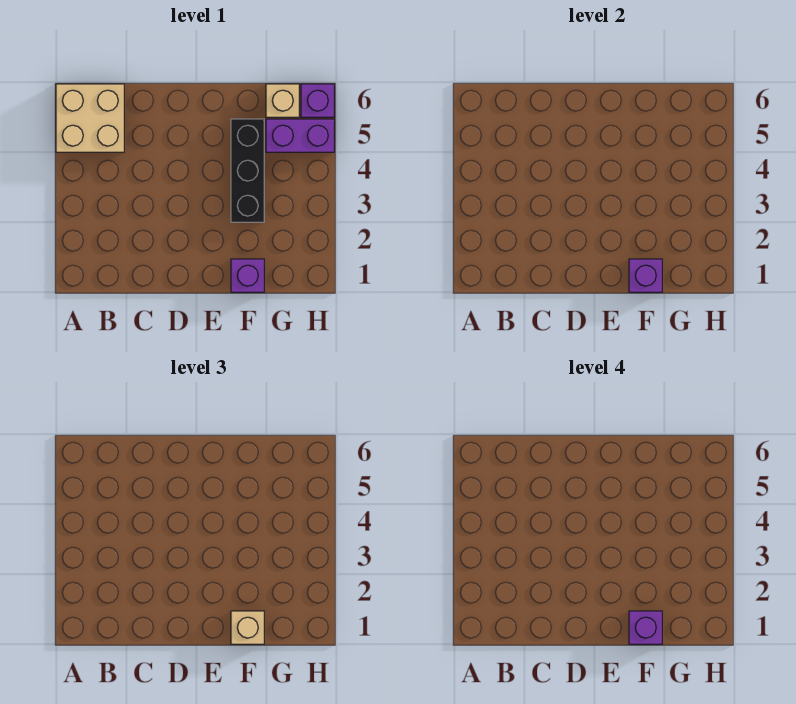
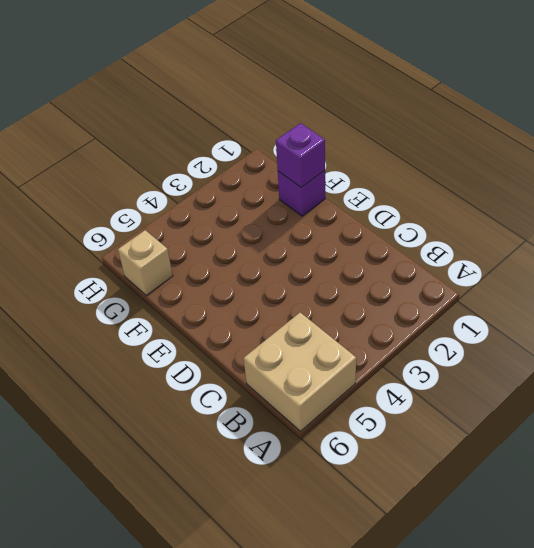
none -> black 1x3 brick [231,119,264,222]
none -> purple 1x2 brick [266,119,334,152]

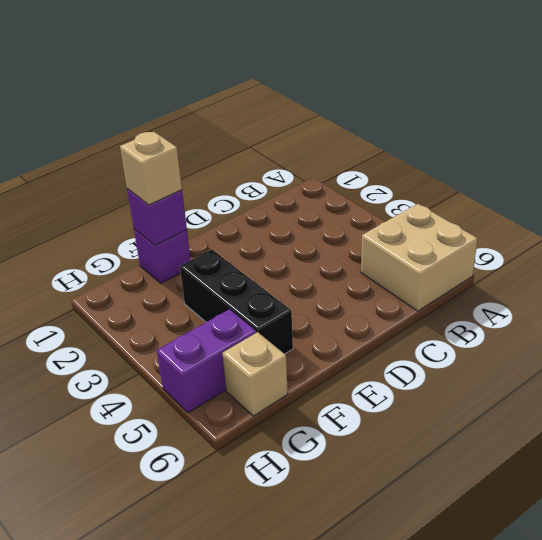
none -> purple 1x1 brick [301,84,334,117]
none -> purple 1x1 brick [629,611,662,644]

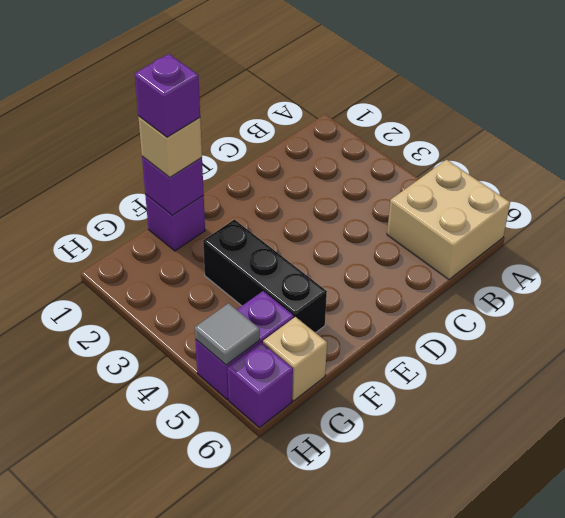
grey 1x1 tile [195,303,260,365] -> none

